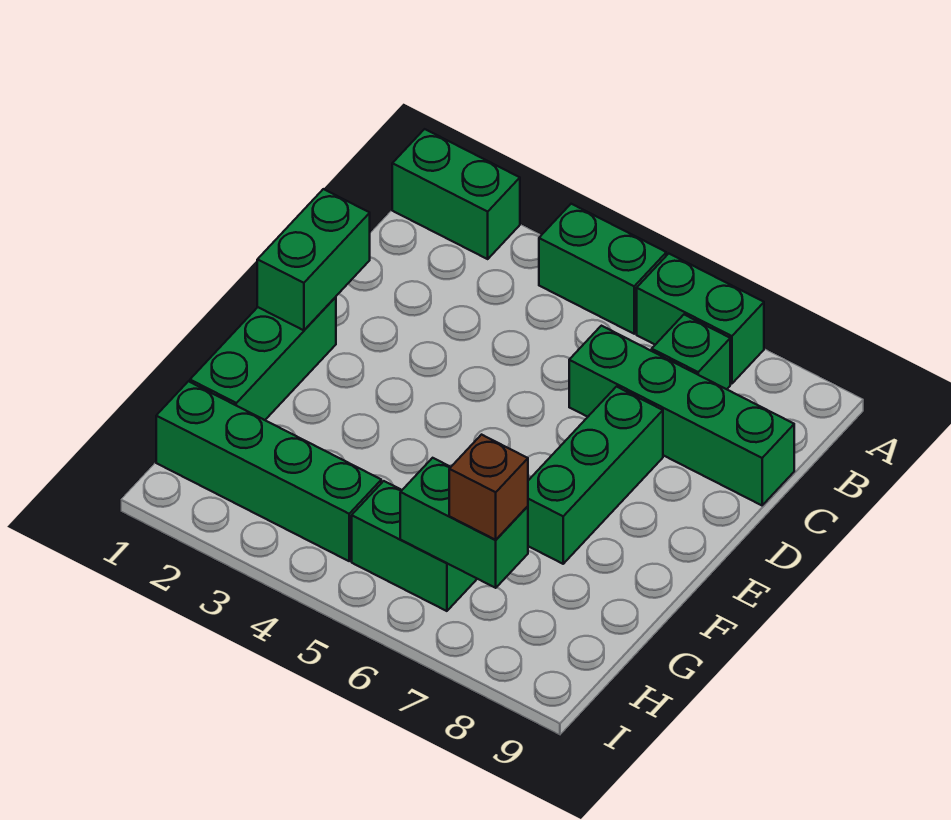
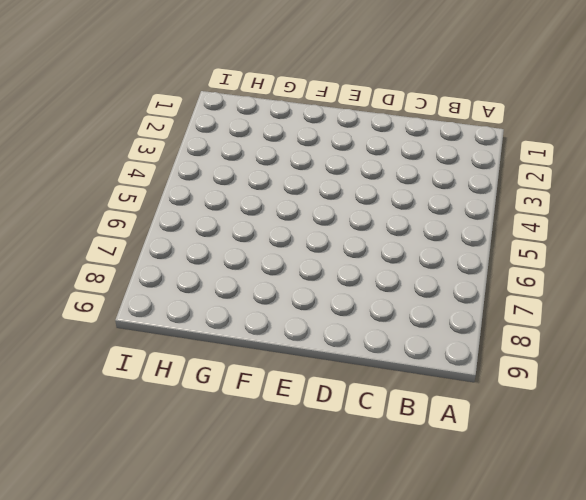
none -> green 1x2 brick [392,129,520,259]
none -> green 1x2 brick [539,204,666,334]
none -> green 1x2 brick [637,254,764,384]

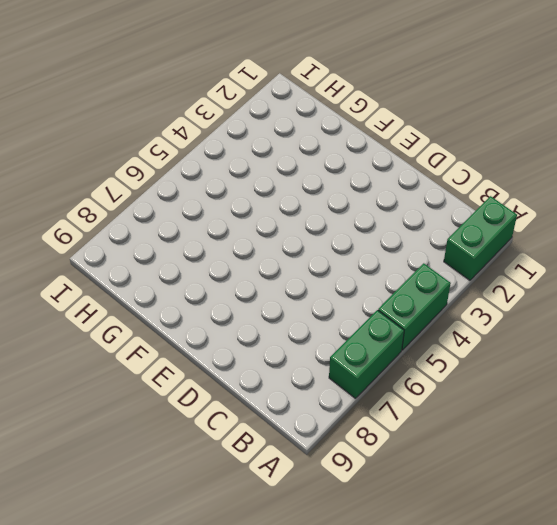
none -> green 1x1 brick [652,315,730,389]
none -> green 1x4 brick [569,326,794,505]
none -> green 1x3 brick [528,387,663,564]

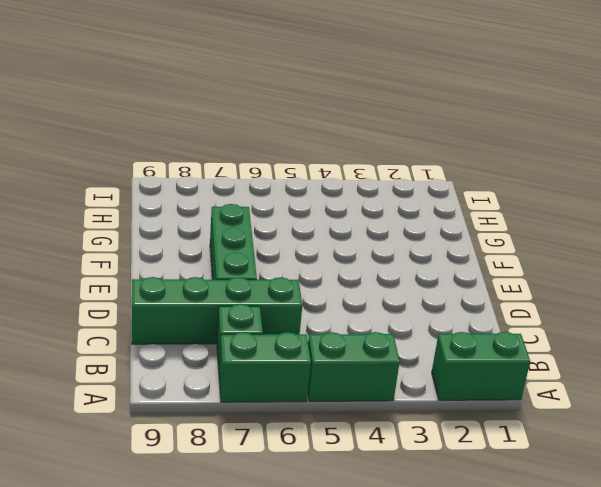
none -> green 1x3 brick [190,297,336,420]
none -> green 1x4 brick [156,381,381,561]
none -> green 1x2 brick [352,481,477,611]

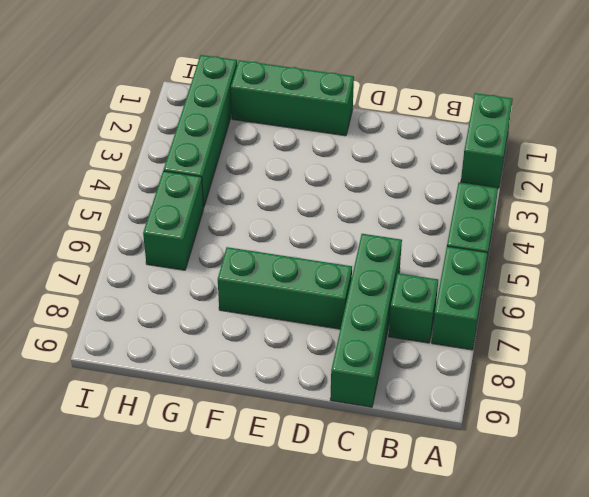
none -> green 1x2 brick [257,189,370,330]
none -> green 1x2 brick [400,458,528,588]
none -> brown 1x1 brick [449,435,528,540]

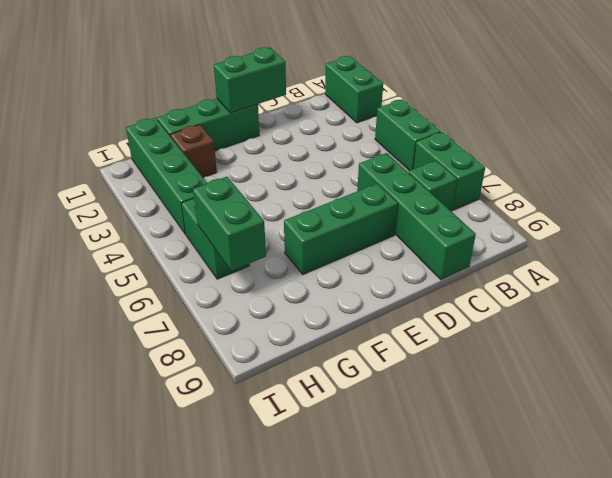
brown 1x1 brick [170,125,217,178] -> brown 1x1 brick moved to [449,435,528,540]

